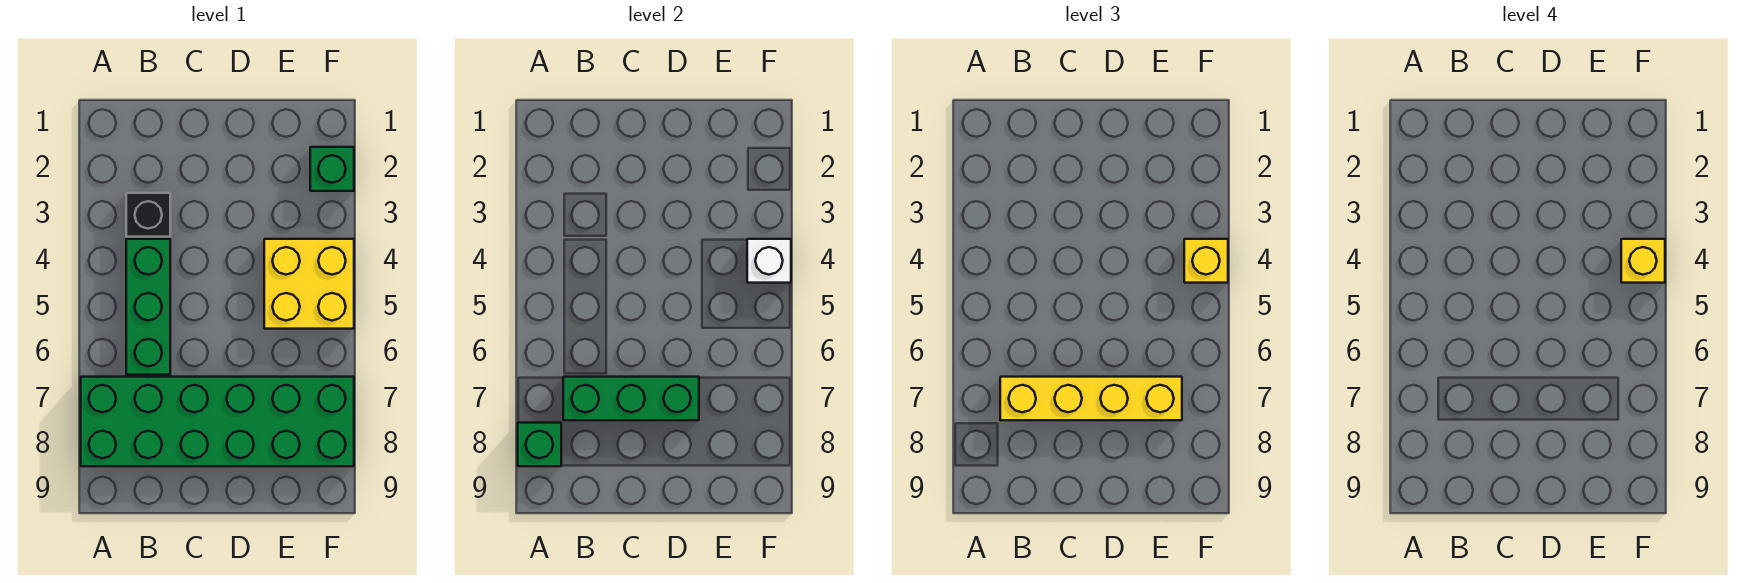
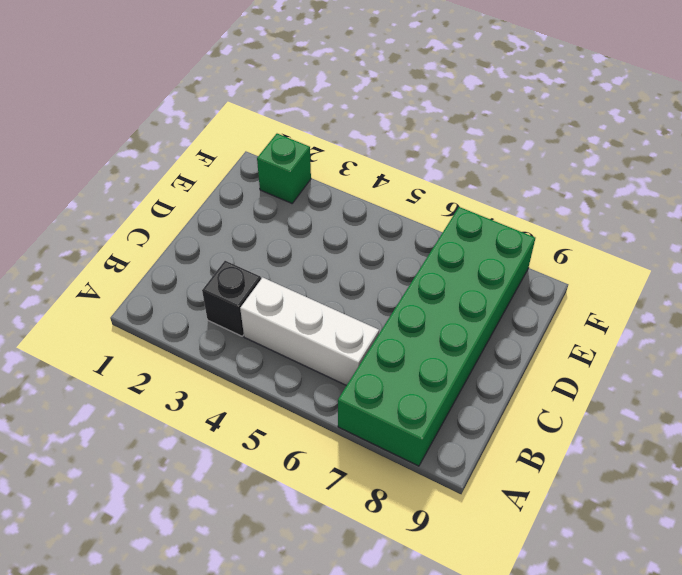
white 1x3 brick [240,278,379,386] -> green 1x3 brick [126,239,170,375]
none -> yellow 2x2 brick [264,239,354,329]
none -> green 1x1 brick [518,423,561,466]

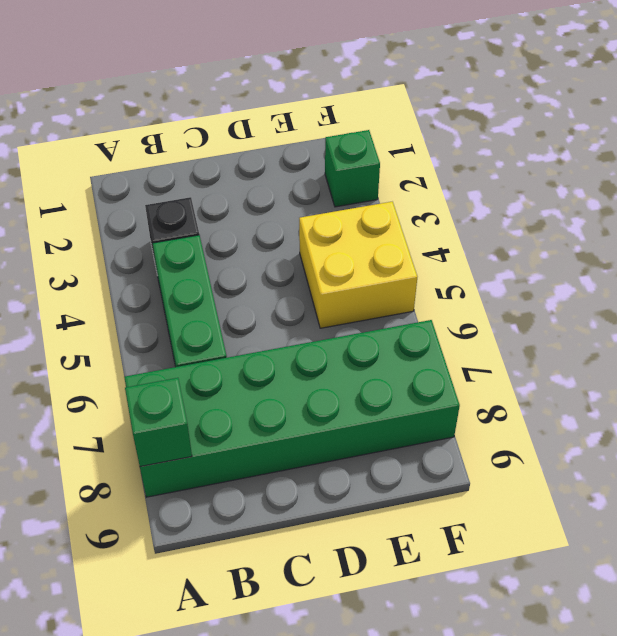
none -> green 1x3 brick [563,377,699,420]
none -> white 1x1 brick [747,239,791,283]

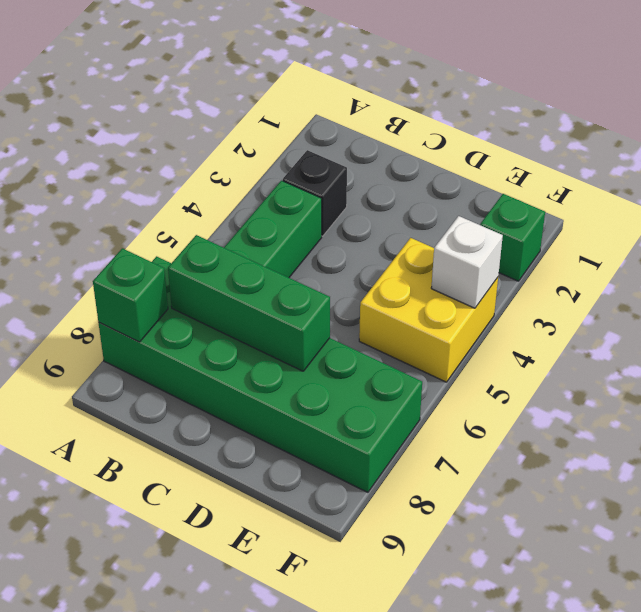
none -> yellow 1x4 brick [1000,377,1182,420]
none -> yellow 1x1 brick [1184,239,1228,283]

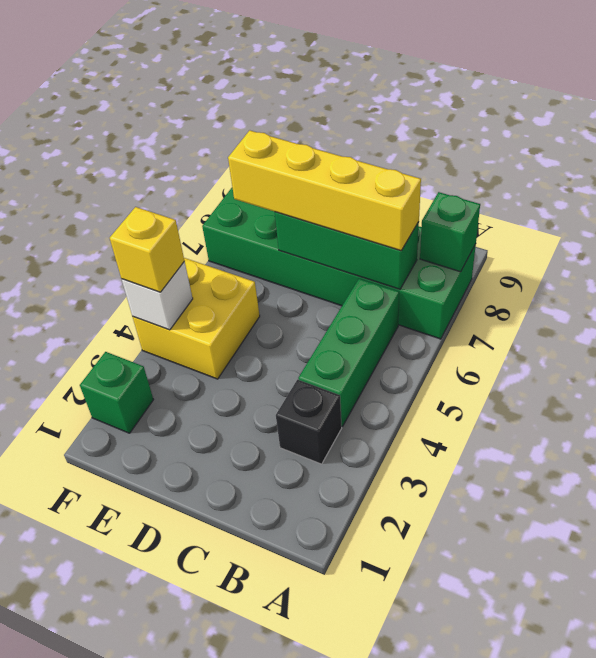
none -> yellow 1x1 brick [1621,239,1665,283]

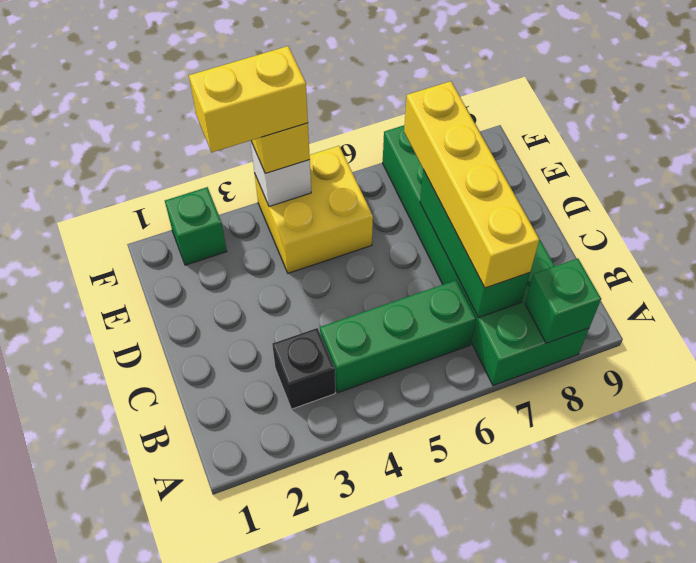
yellow 1x2 brick [189,46,308,152] -> yellow 1x1 brick [1621,239,1665,283]

